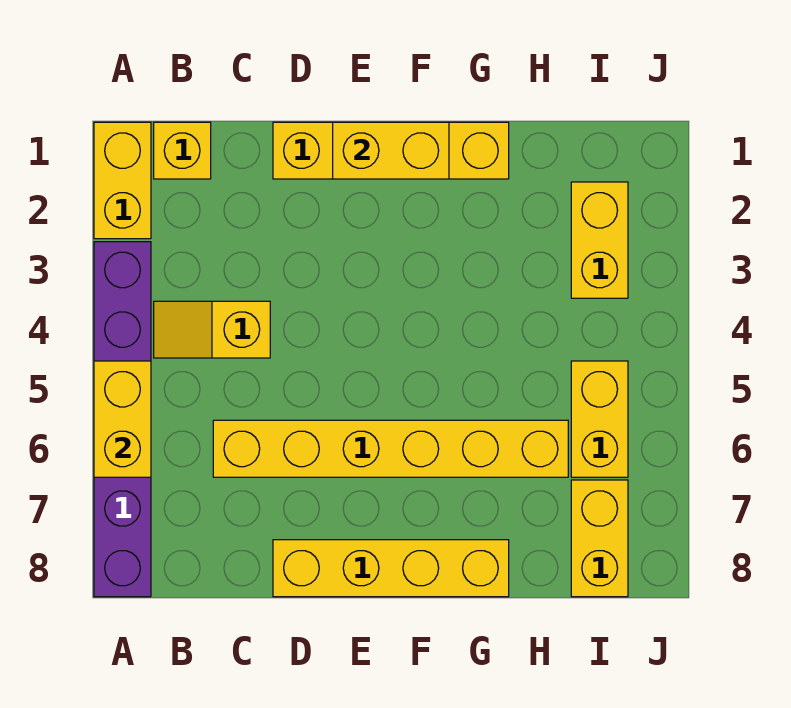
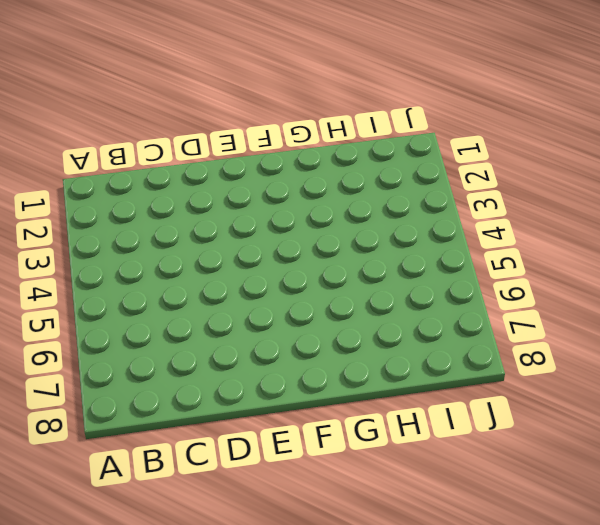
none -> yellow 1x2 brick [94,122,151,239]
none -> purple 1x6 brick [94,242,151,597]
none -> yellow 1x1 brick [154,122,211,179]

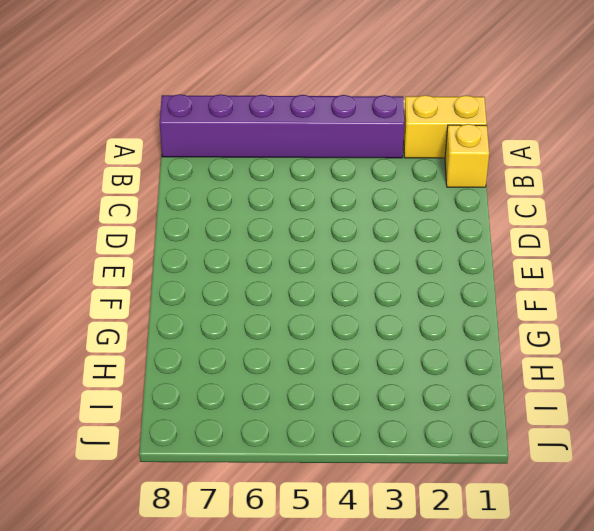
none -> yellow 1x2 slope [154,301,270,358]
none -> yellow 1x6 brick [213,420,568,477]
none -> yellow 1x4 brick [273,122,509,179]

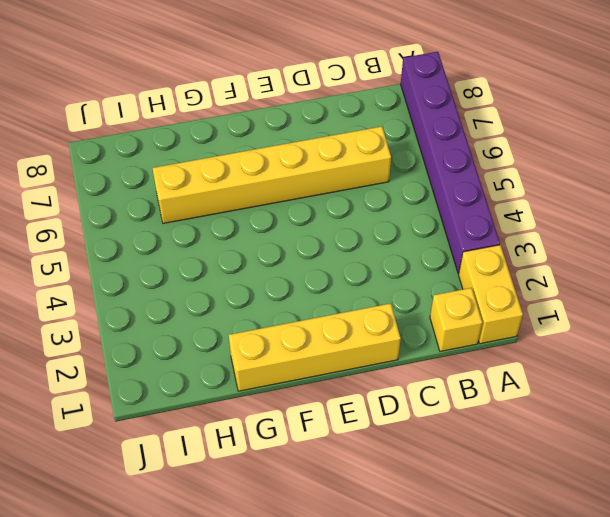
none -> yellow 1x2 slope [154,301,270,358]
none -> yellow 1x4 brick [273,540,509,597]
none -> yellow 1x2 brick [571,182,628,298]

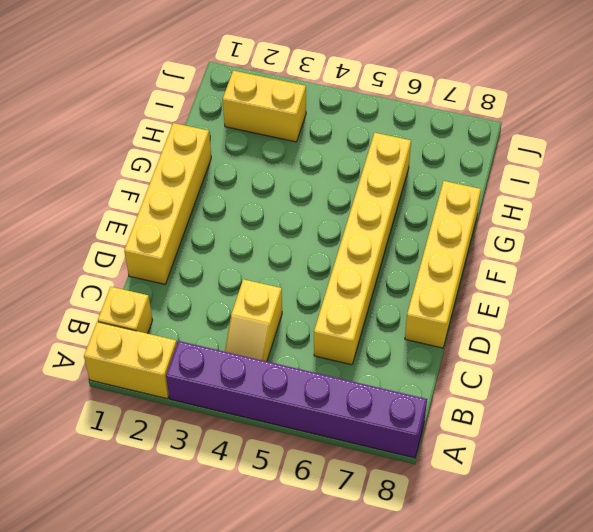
none -> yellow 1x2 brick [571,361,628,477]
none -> yellow 1x2 brick [571,480,628,597]
none -> yellow 1x2 brick [94,361,151,477]

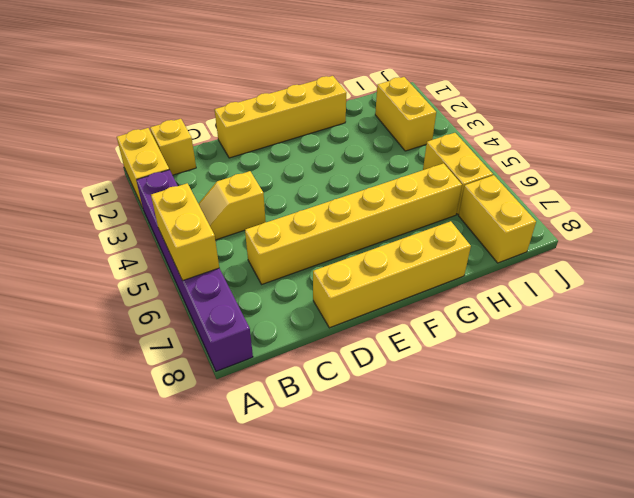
none -> yellow 1x2 brick [333,122,449,179]

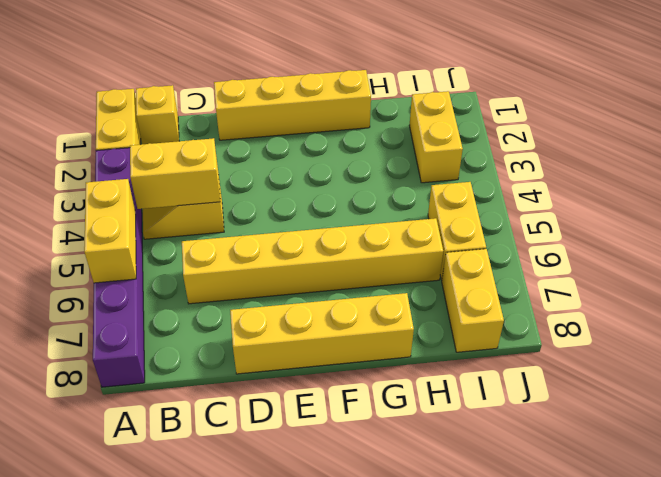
yellow 1x2 brick [130,138,220,209] -> yellow 1x2 brick moved to [333,122,449,179]

